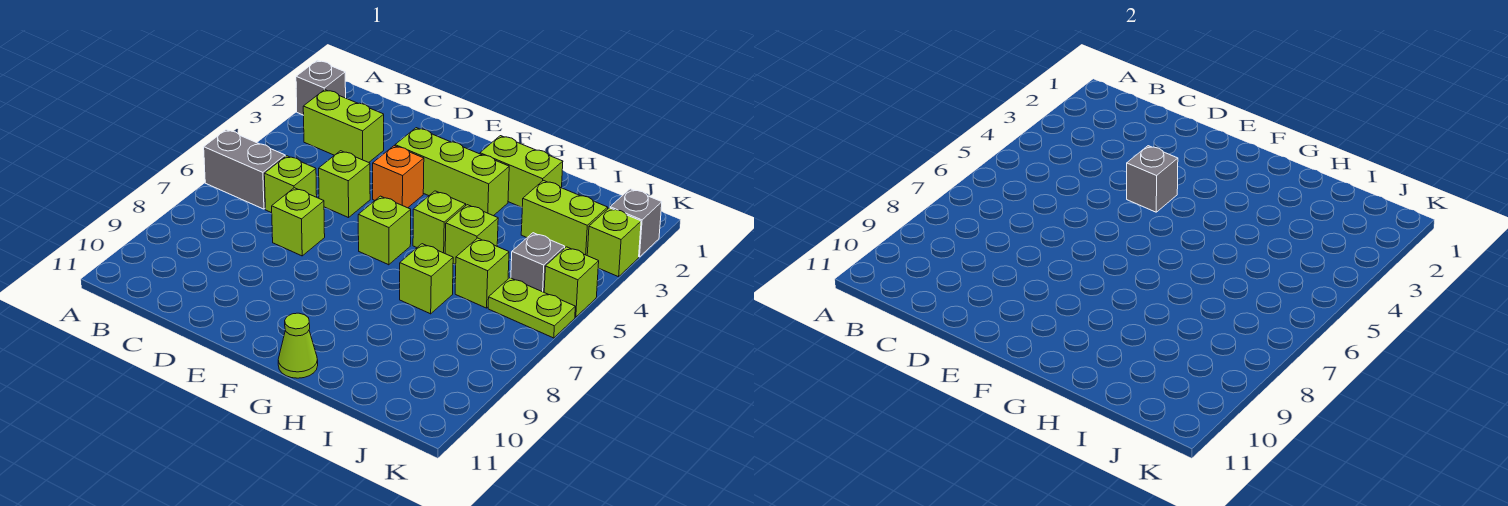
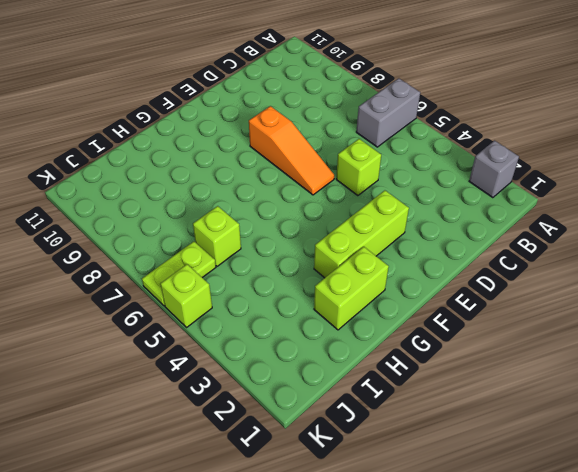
orange 1x3 slope [249,106,334,195] -> none
none -> lime 1x2 brick [303,90,384,162]
none -> lime 1x1 brick [264,156,317,213]
none -> lime 1x1 brick [272,188,325,256]

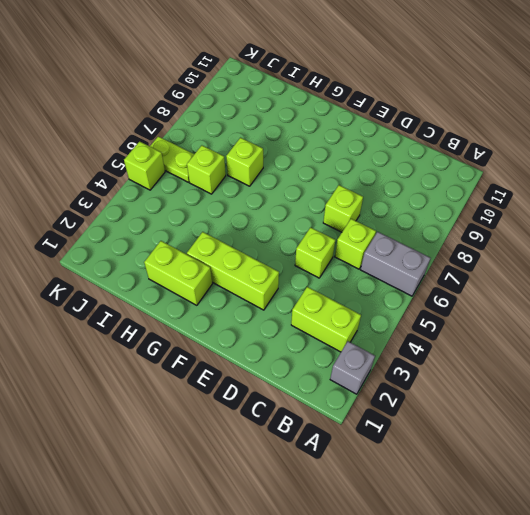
none -> orange 1x1 brick [373,146,424,208]
none -> lime 1x1 brick [358,196,411,265]
none -> lime 1x1 brick [413,191,466,253]

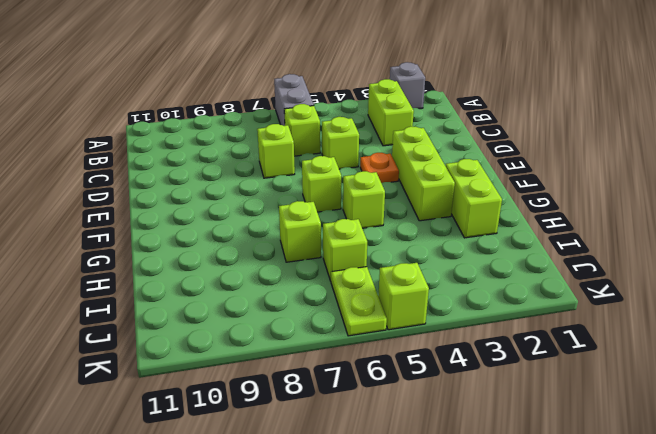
orange 1x1 plate [360,153,399,183] -> orange 1x1 brick [373,146,424,208]
none -> lime 1x1 cone [278,313,318,378]
none -> lime 1x1 brick [445,205,498,265]
none -> lime 1x2 brick [521,180,608,255]

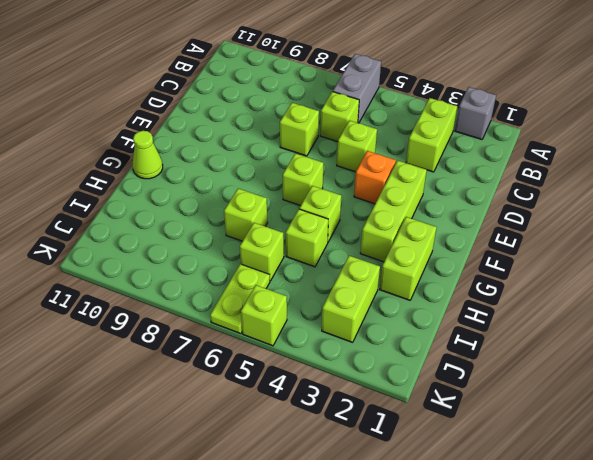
none -> grey 1x1 brick [511,233,565,292]
none -> grey 1x1 brick [610,189,662,257]
none -> lime 1x1 brick [587,208,641,277]

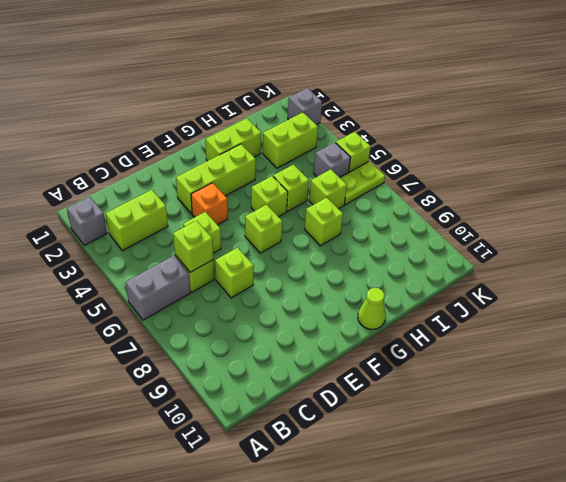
lime 1x1 brick [173,221,213,272] -> lime 1x1 brick moved to [587,208,641,277]
none -> grey 1x1 brick [1127,146,1178,212]

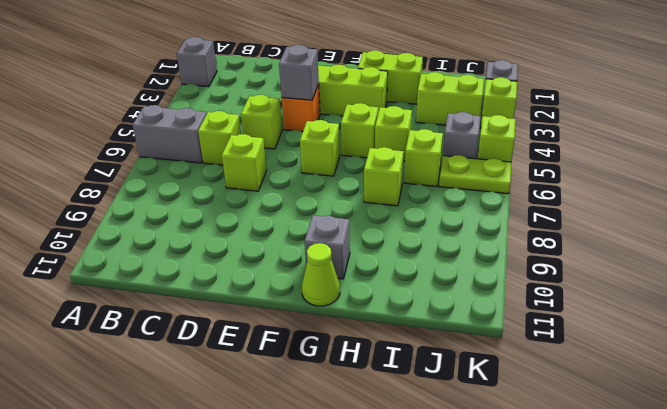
grey 1x1 brick [305,216,350,279] -> none
none -> lime 1x2 brick [303,90,384,162]

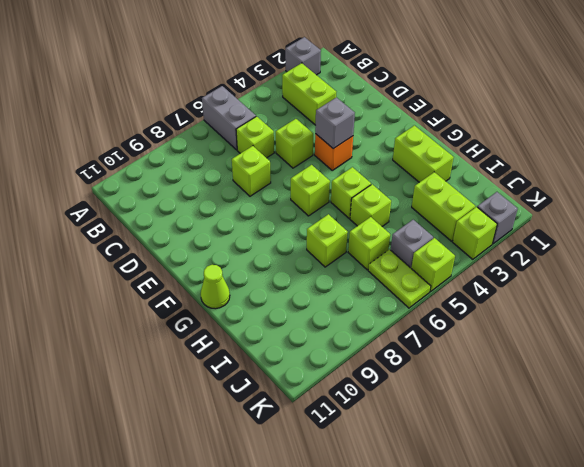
none -> lime 1x3 brick [395,128,509,216]

